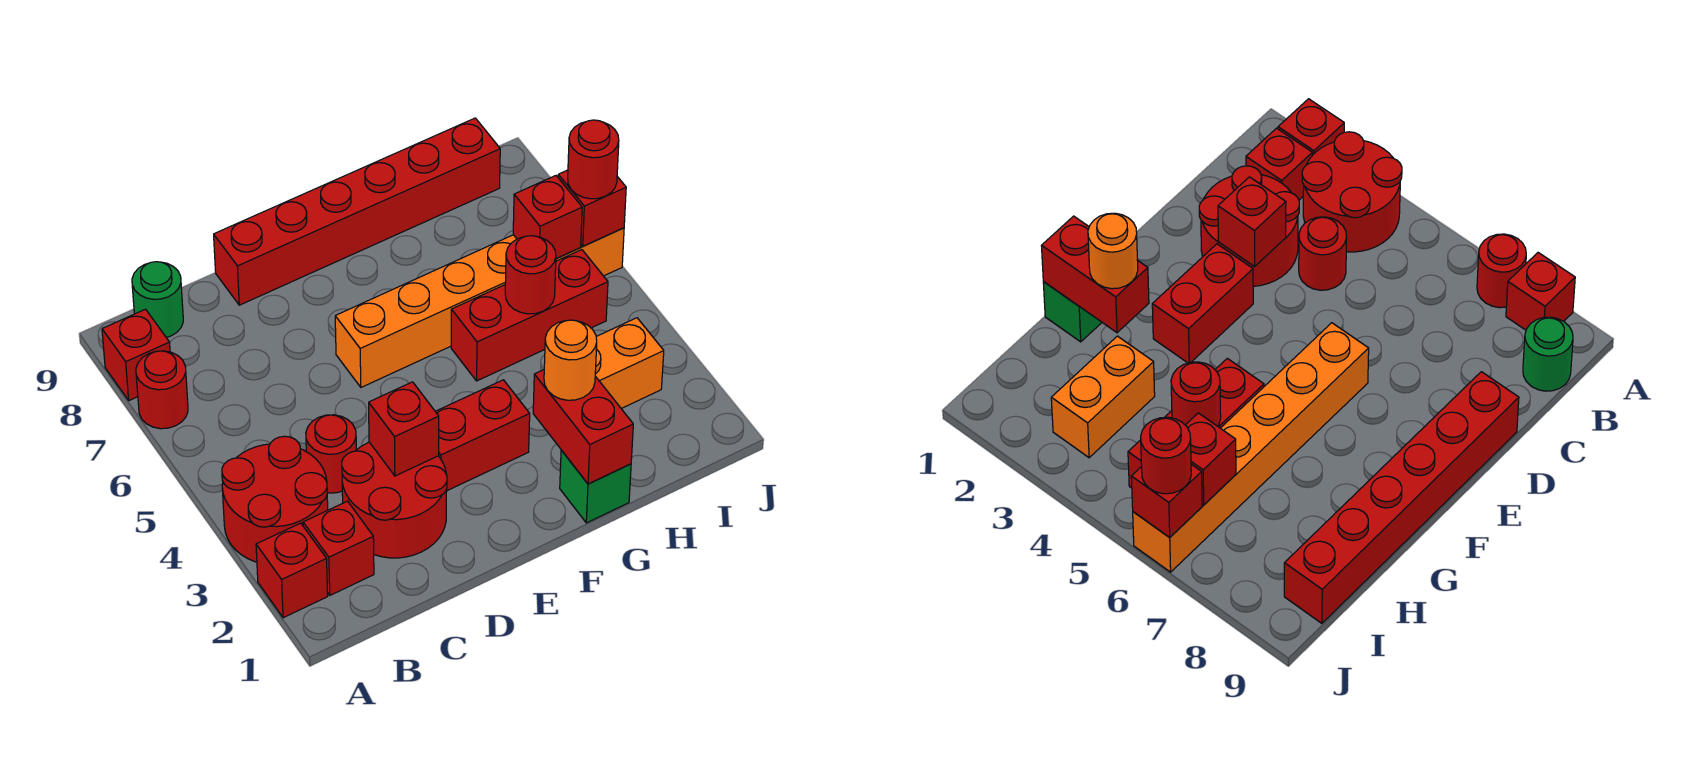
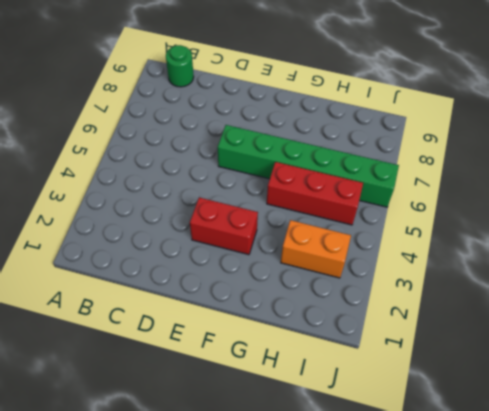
green 1x6 brick [218,125,399,207] -> orange 1x6 brick [335,228,624,387]
none -> red 1x1 brick [256,523,328,618]
none -> red 2x2 round brick [222,436,328,562]
none -> red 1x1 round brick [136,351,188,429]

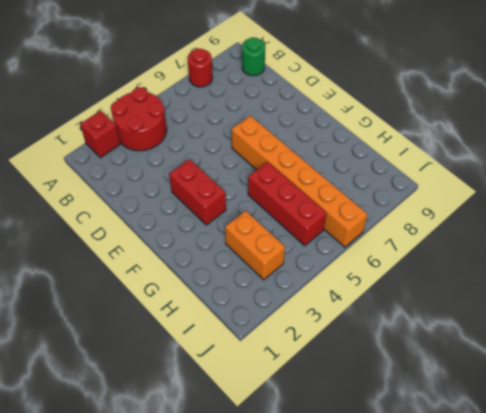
none -> red 1x1 brick [102,309,170,401]
none -> red 1x1 brick [303,501,374,595]
none -> red 2x2 round brick [342,442,447,558]

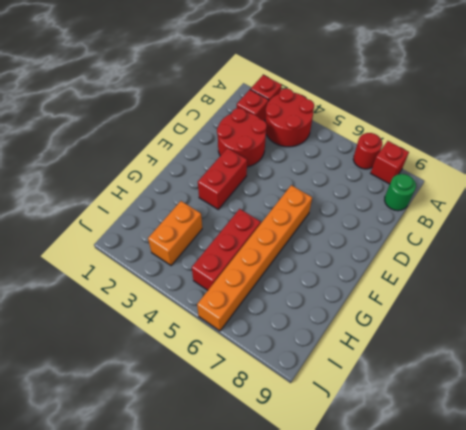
none -> red 1x1 round brick [306,415,356,493]
none -> red 1x6 brick [214,118,500,305]
none -> green 1x1 brick [560,450,631,523]

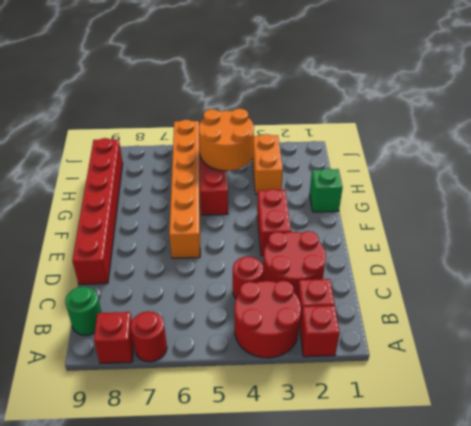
orange 2x2 round brick [199,109,254,171] -> red 1x1 round brick [505,236,556,314]
none -> red 1x1 brick [369,382,439,476]
none -> red 1x2 brick [533,370,633,484]
none -> red 1x1 brick [513,176,582,258]

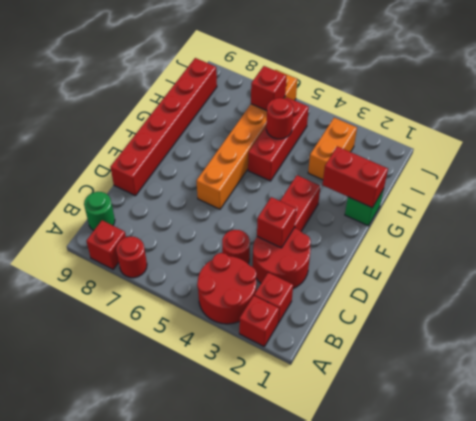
none -> red 1x1 brick [558,170,626,246]
none -> orange 1x1 round brick [544,320,597,400]
none -> red 1x1 round brick [568,120,619,199]

